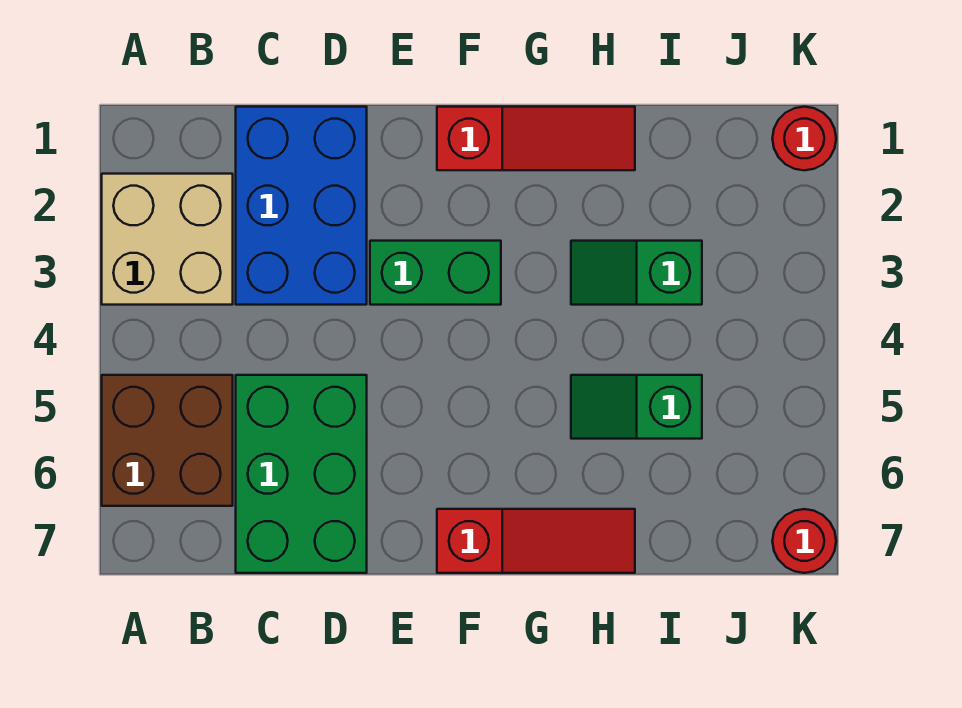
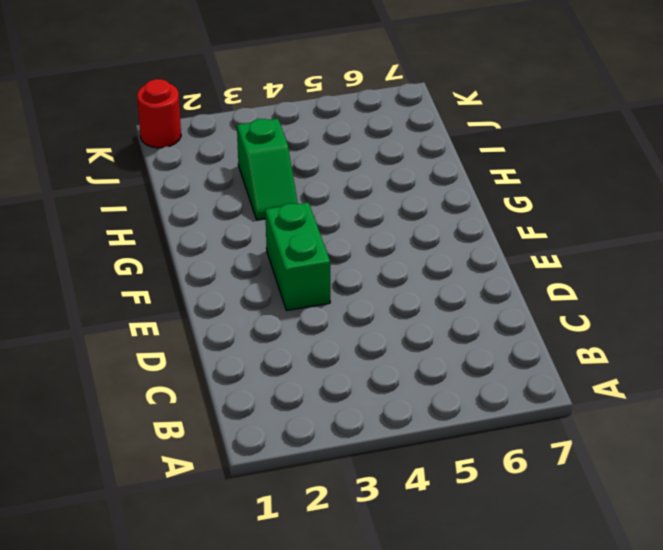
none -> tan 2x2 brick [102,174,233,305]
none -> brown 2x2 brick [102,375,233,506]

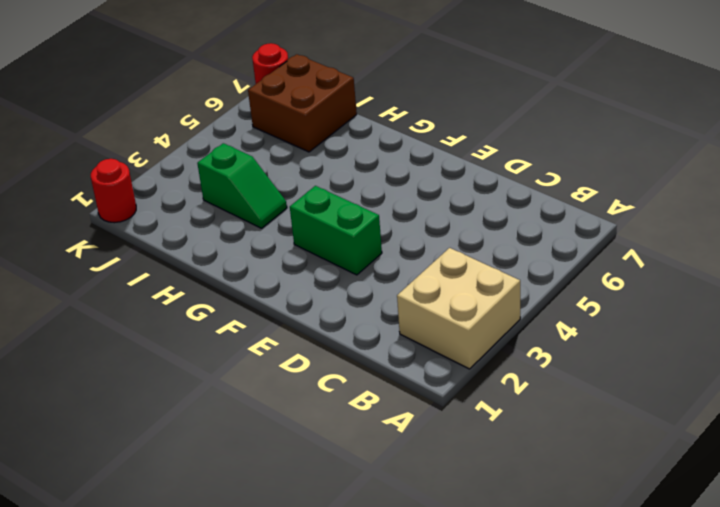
brown 2x2 brick [248,54,357,152] -> brown 2x2 brick moved to [102,375,233,506]
none -> blue 2x3 brick [236,107,367,305]
none -> green 2x3 brick [236,375,367,573]

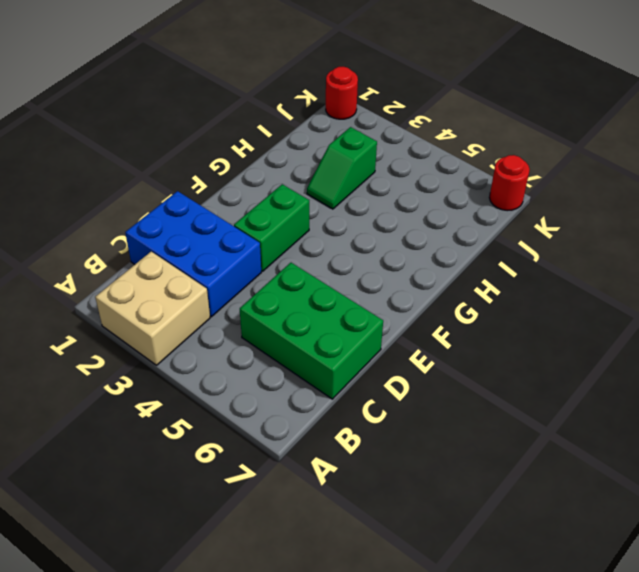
none -> brown 2x2 brick [102,375,233,506]
none -> red 1x3 slope [437,107,635,170]

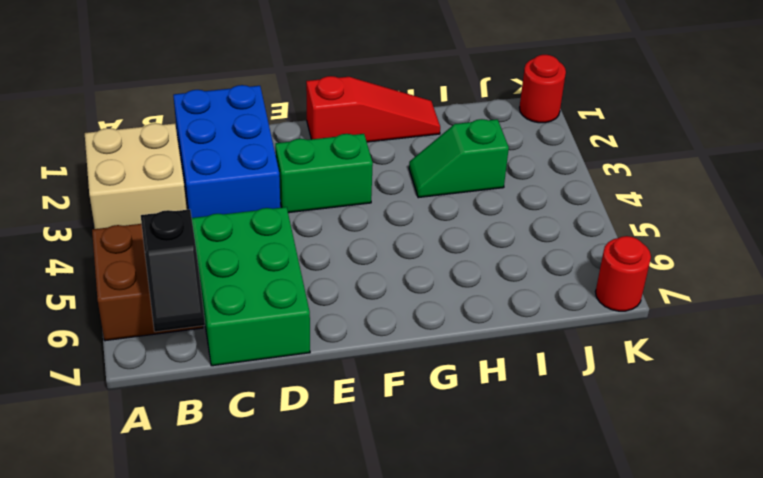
black 1x2 slope [141,209,205,332] -> none
none -> red 1x3 slope [437,509,635,573]
none -> green 1x2 slope [571,375,702,439]

